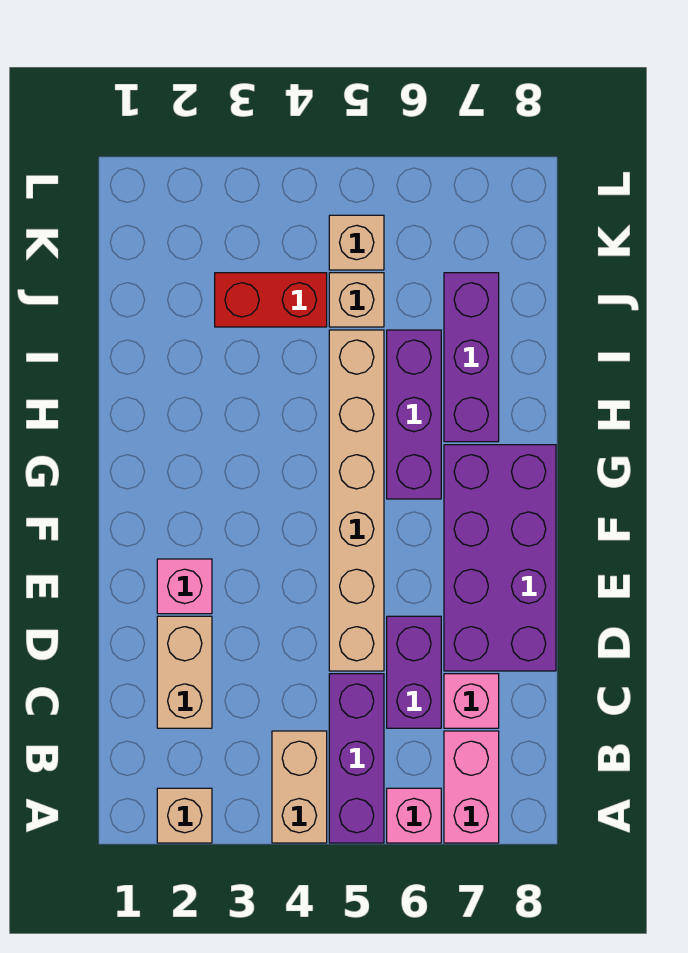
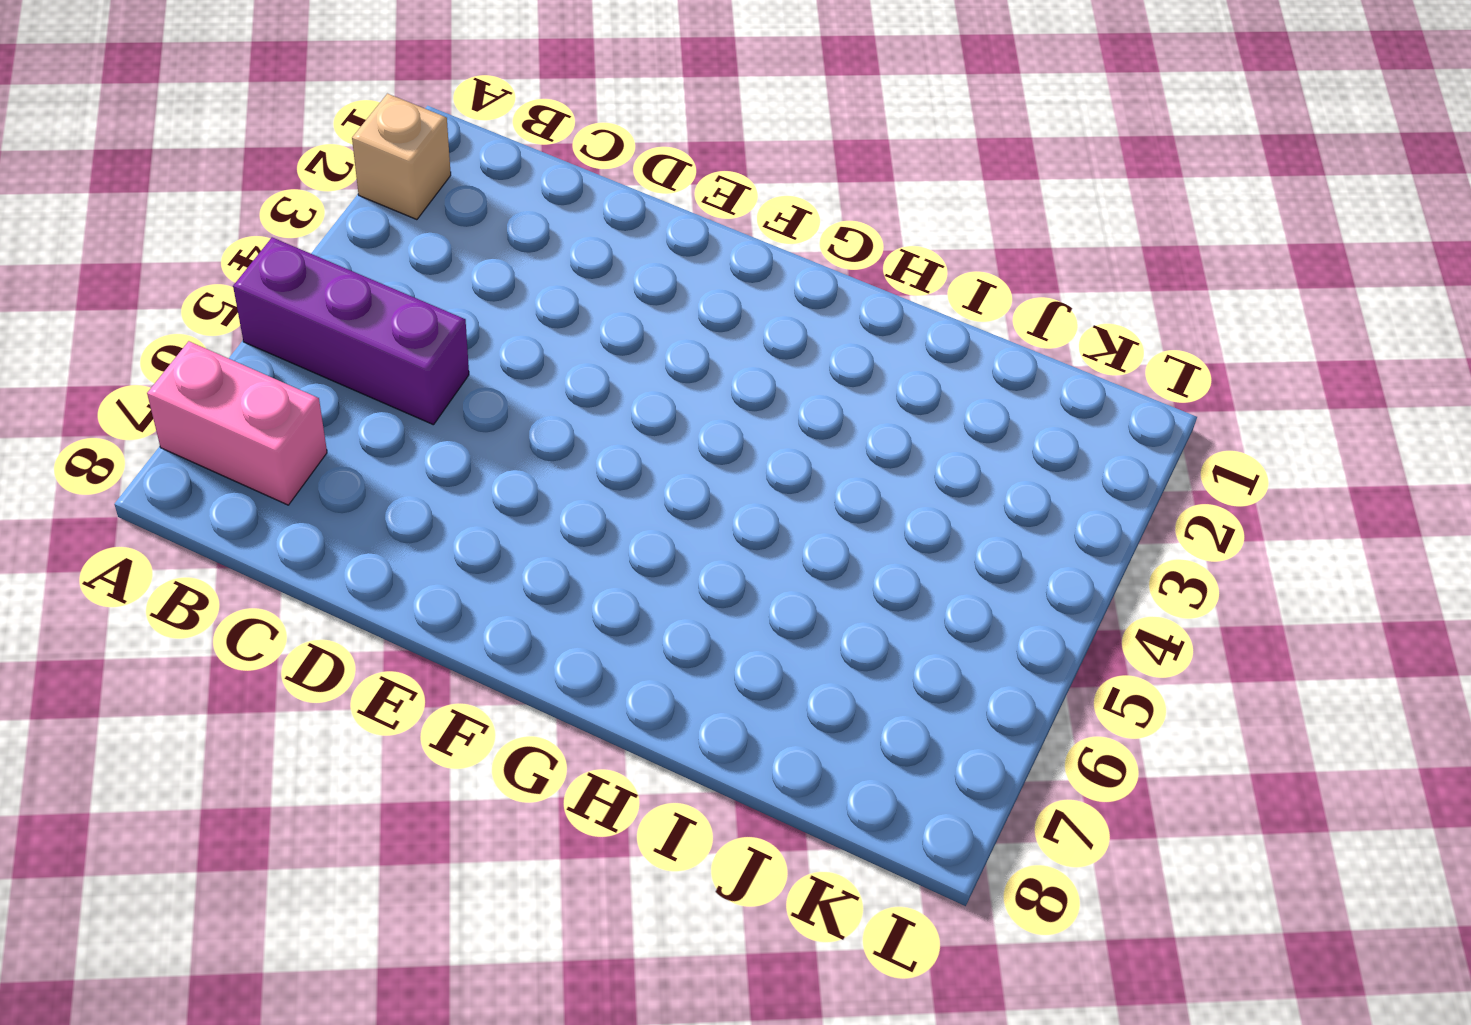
none -> tan 1x2 brick [272,731,327,843]
none -> pink 1x1 brick [387,788,441,843]
none -> tan 1x2 brick [157,616,212,728]

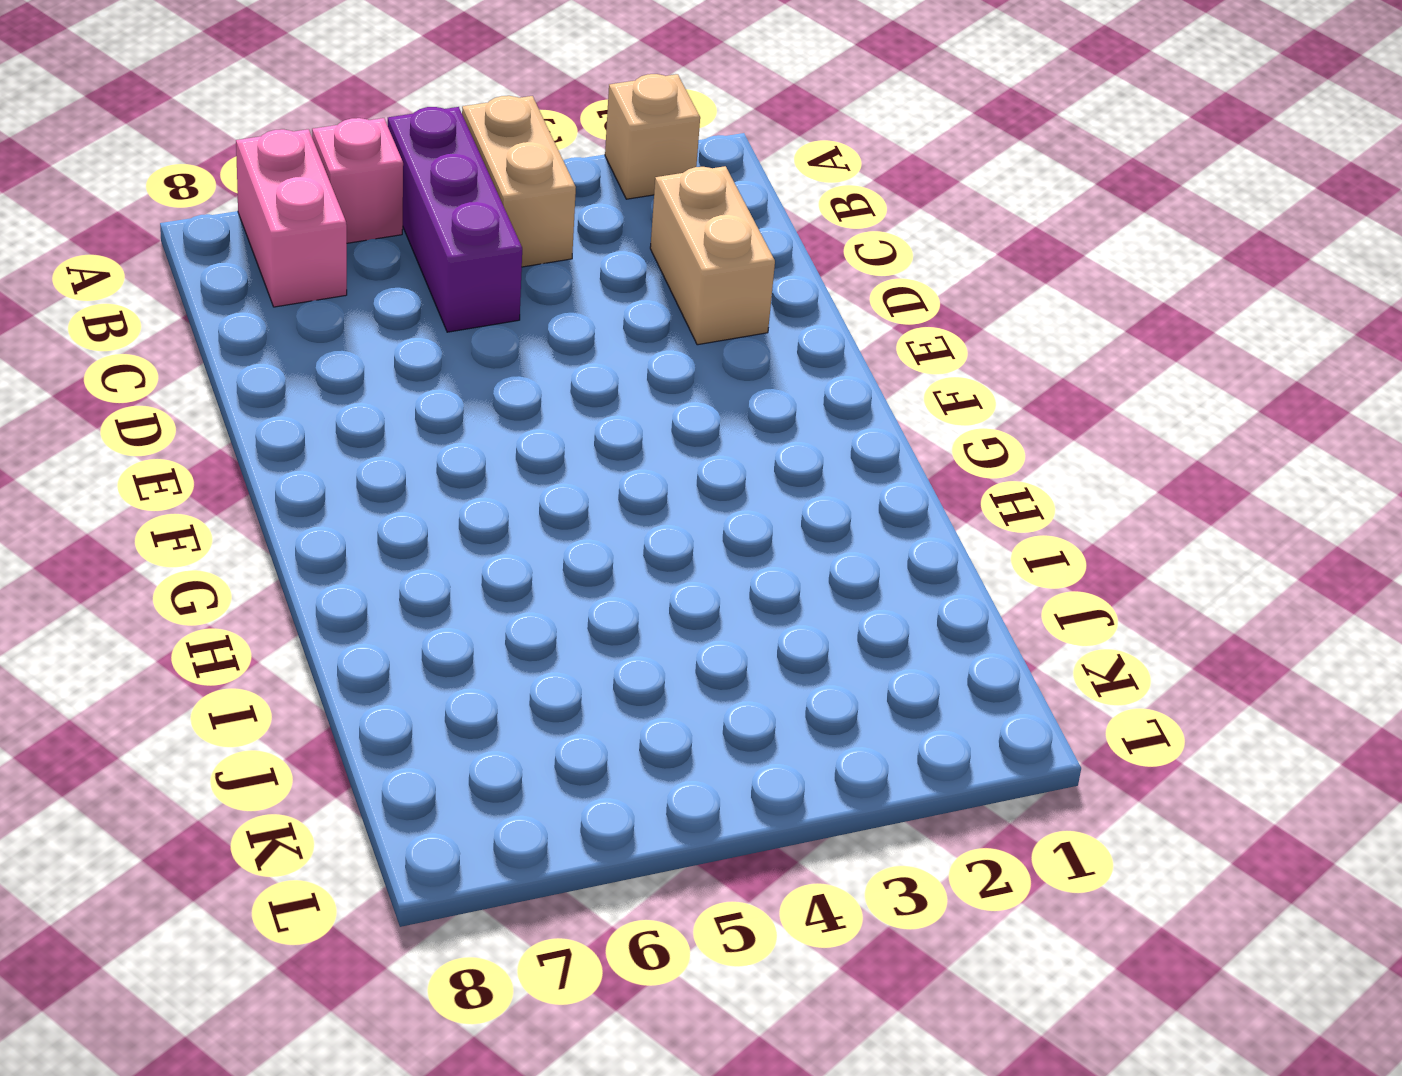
none -> purple 1x2 brick [387,616,441,728]
none -> pink 1x1 brick [444,674,499,728]
none -> tan 1x6 brick [329,330,384,671]

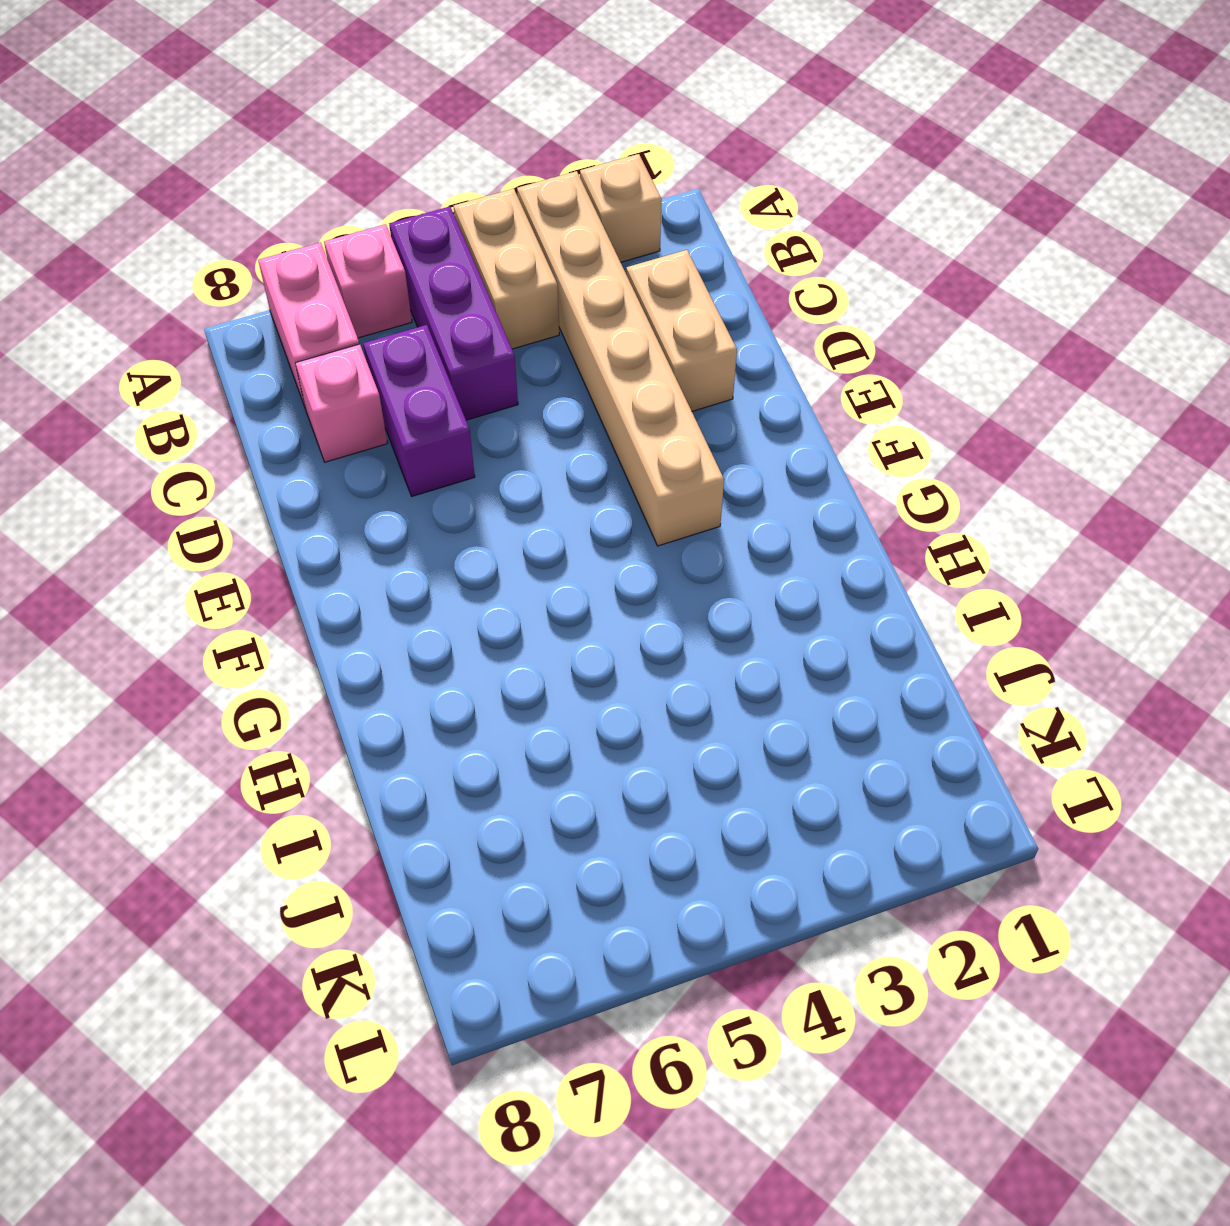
tan 1x6 brick [517,171,724,546] -> tan 1x6 brick moved to [329,330,384,671]
none -> purple 2x4 brick [444,445,556,671]
none -> pink 1x1 brick [157,559,212,614]
none -> purple 1x3 brick [387,330,441,499]

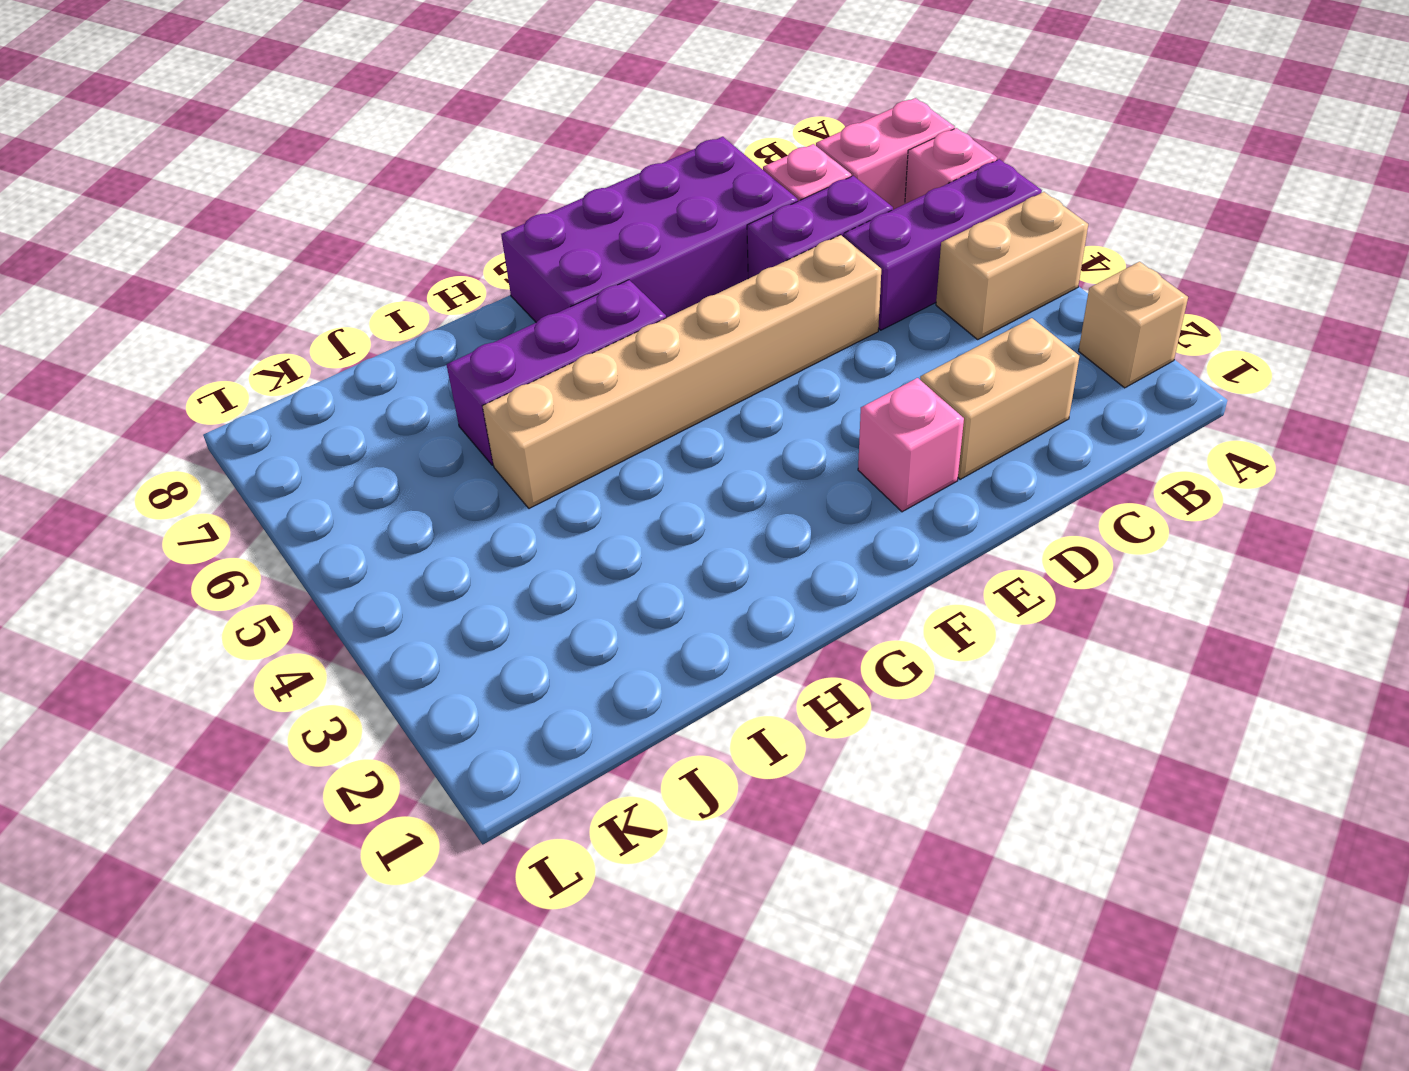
none -> purple 1x3 brick [444,273,499,442]
none -> red 1x2 brick [215,273,327,327]
none -> tan 1x1 brick [329,273,384,327]

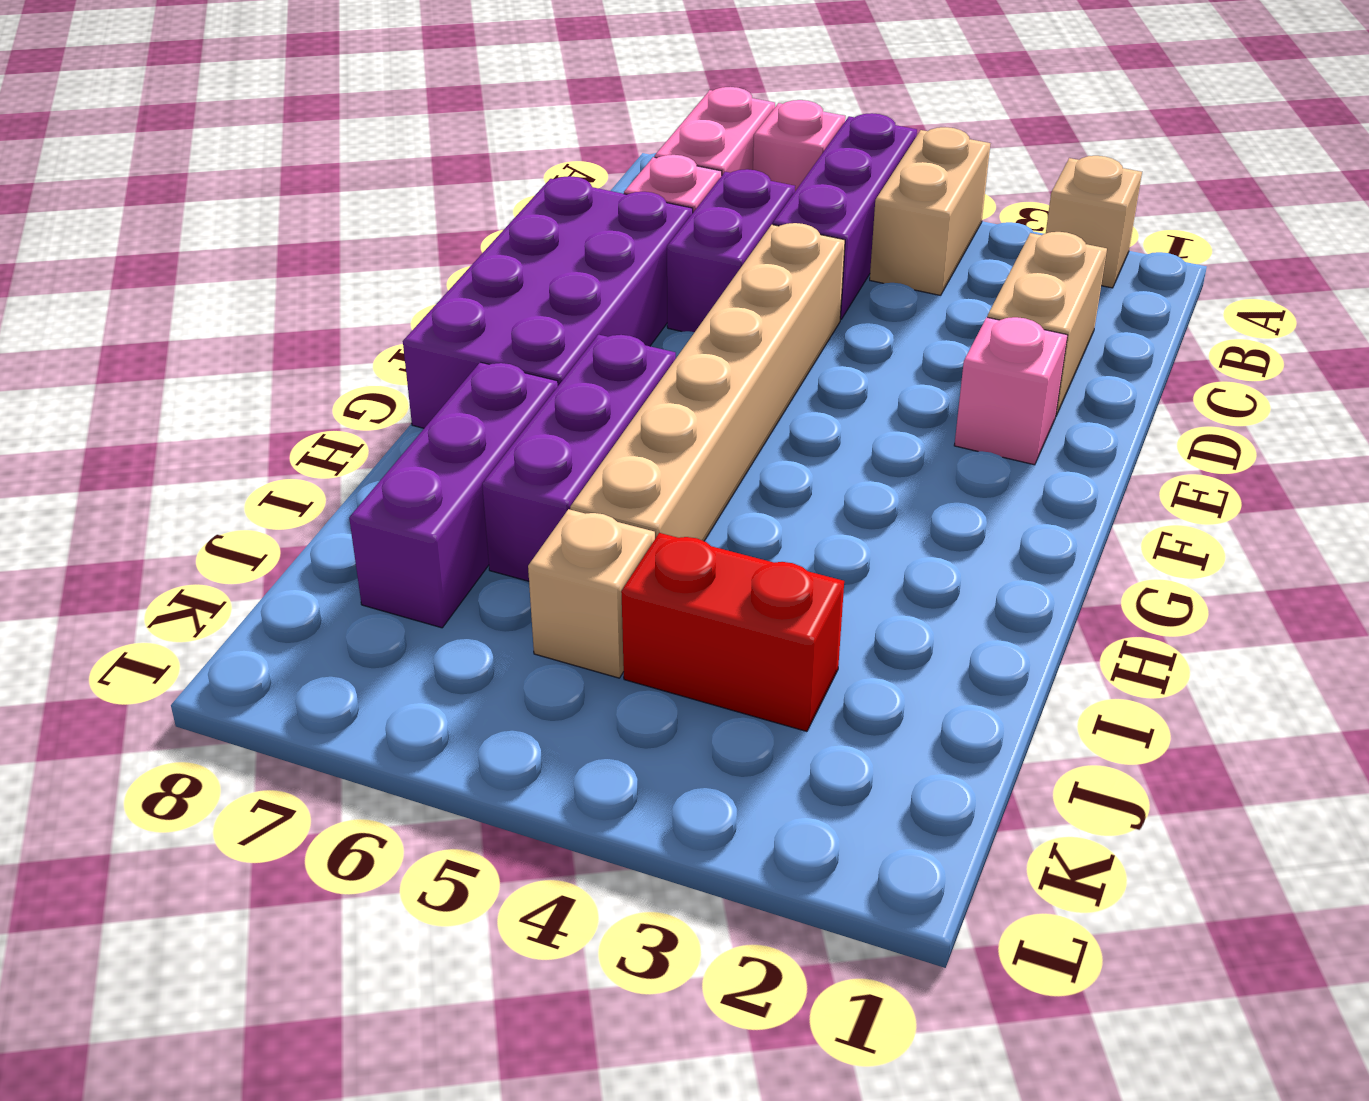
none -> tan 1x1 brick [329,215,384,270]

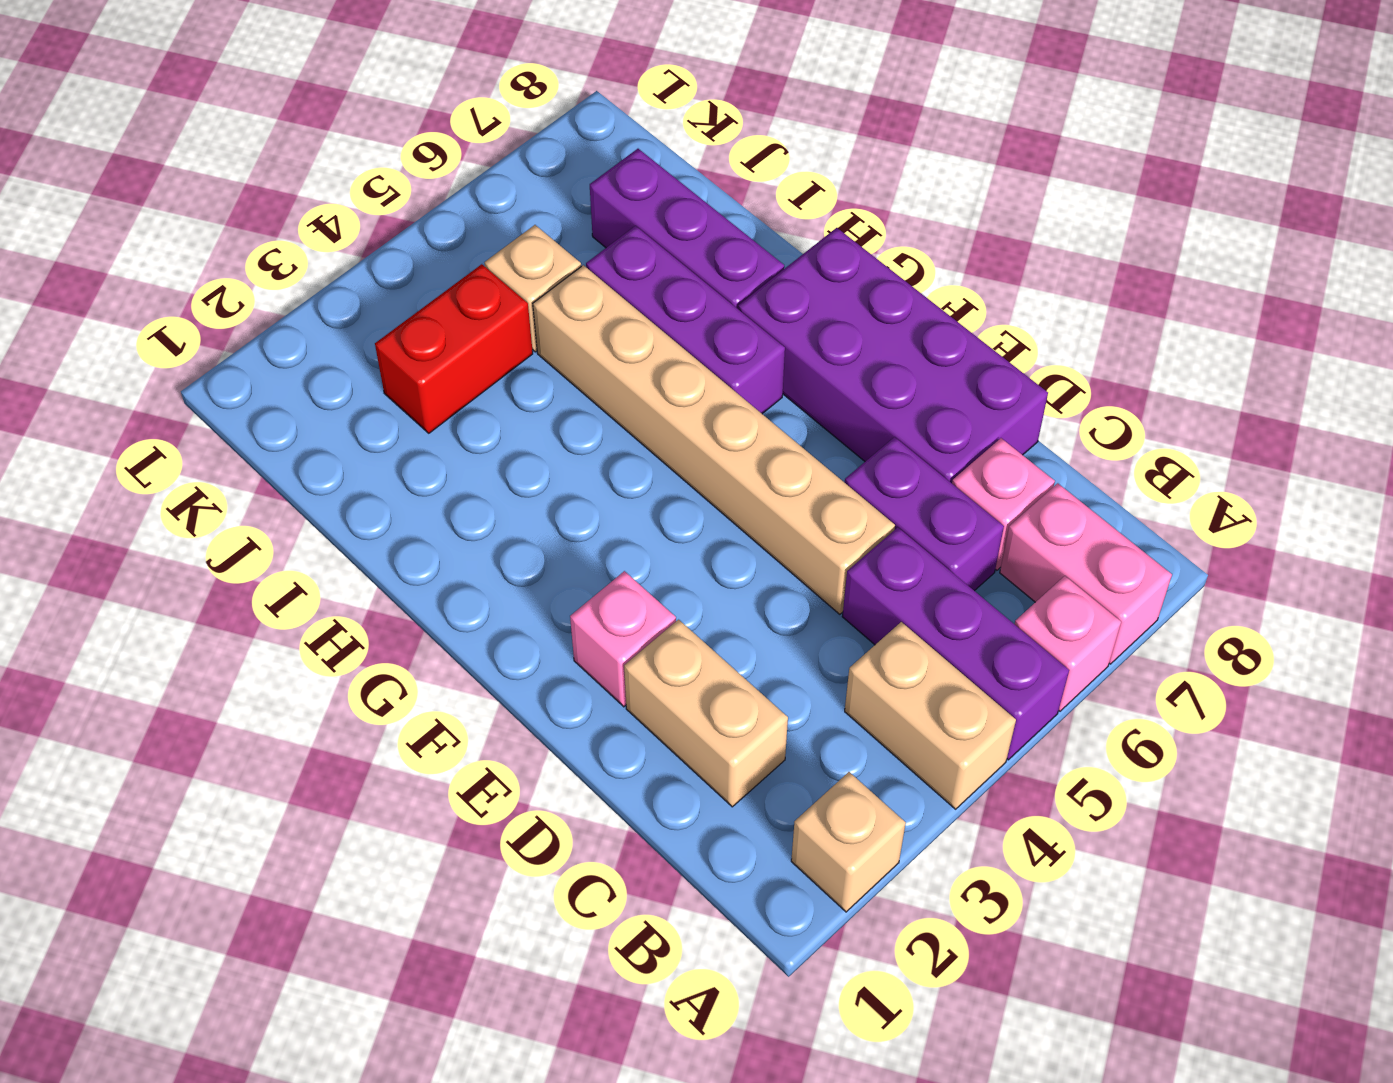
none -> tan 1x1 brick [329,215,384,270]

